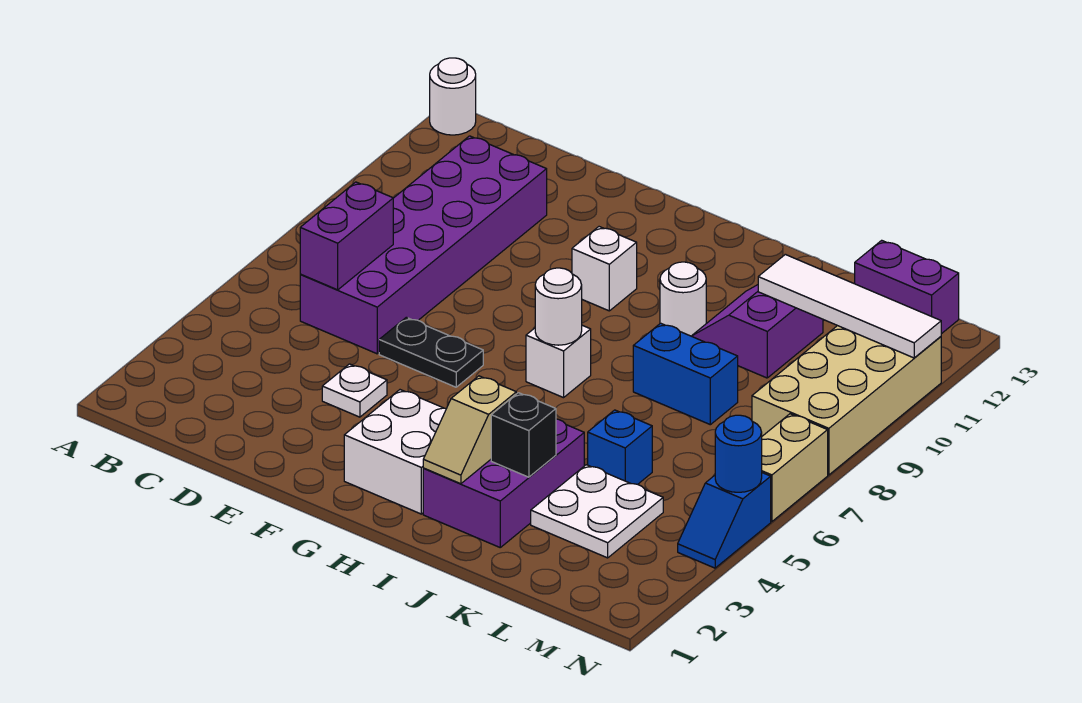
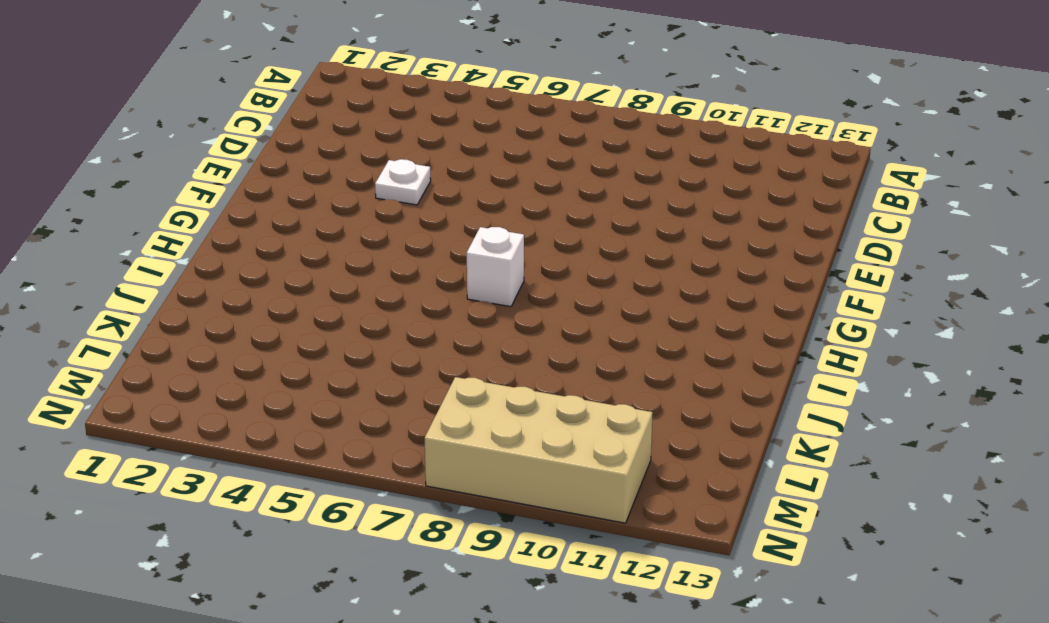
none -> white 1x1 round brick [430,58,476,135]
none -> purple 2x6 brick [300,136,547,354]
none -> black 1x2 plate [379,317,483,387]

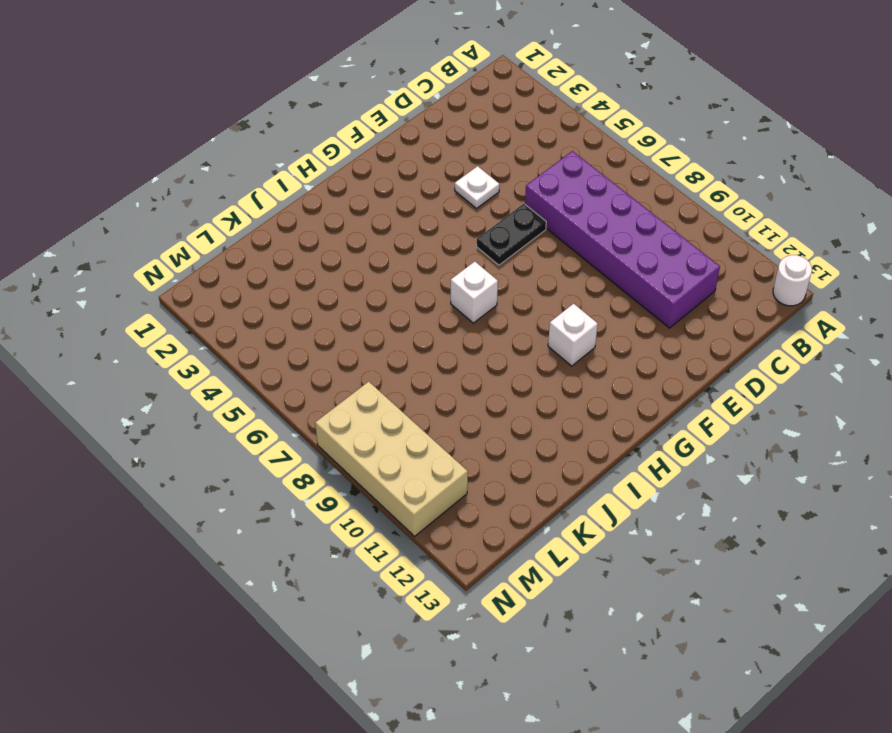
none -> white 2x2 brick [344,390,446,514]
none -> purple 2x3 brick [423,419,584,547]
none -> white 1x1 round brick [660,262,706,336]

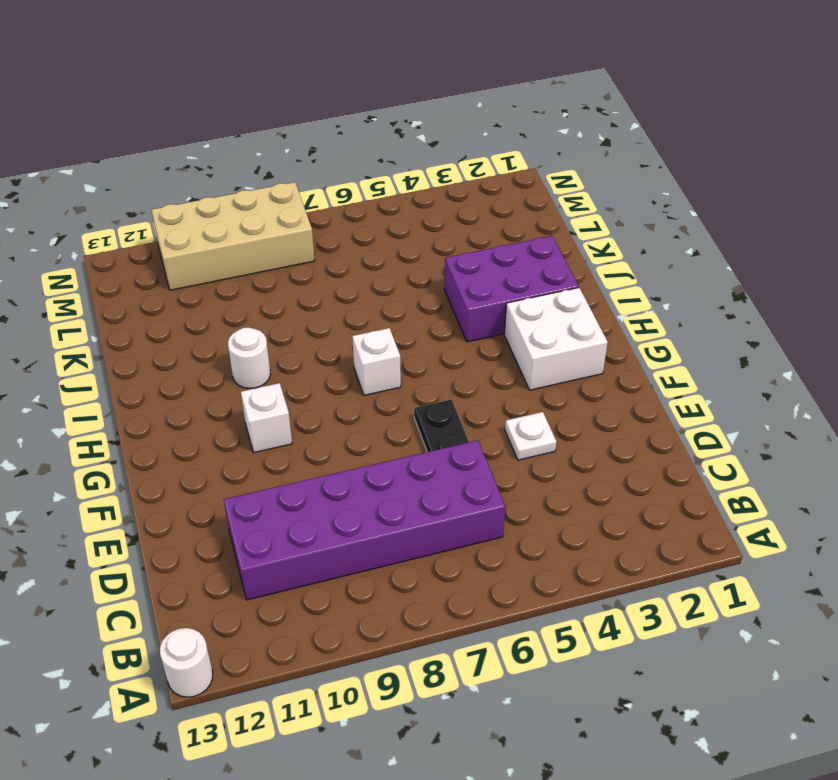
none -> blue 1x2 brick [633,323,738,425]
none -> purple 2x2 slope [692,285,823,378]
none -> white 2x2 plate [531,465,663,558]

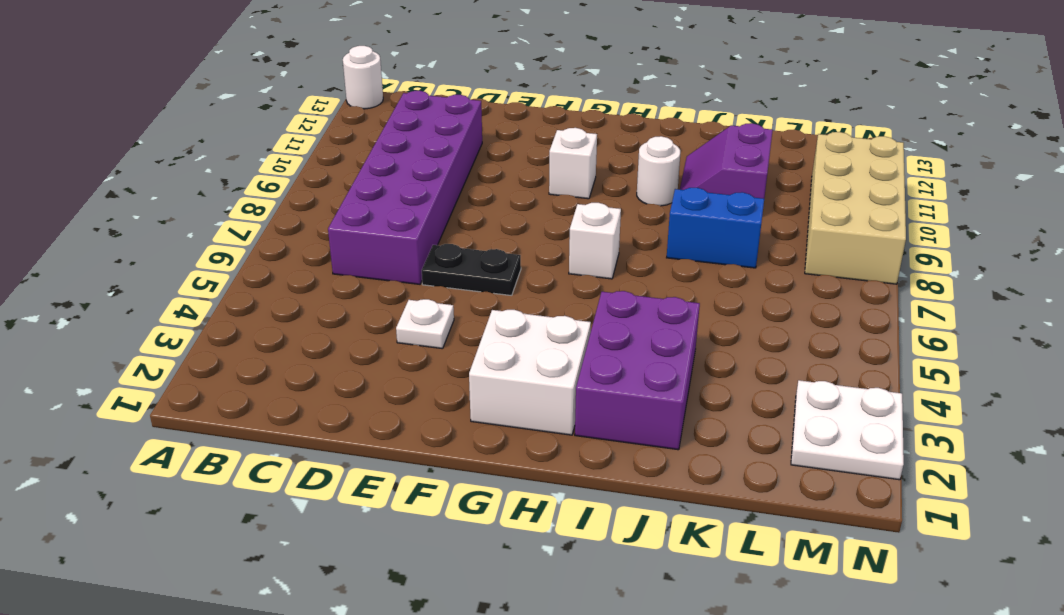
white 2x2 plate [791,380,904,480] -> white 2x2 plate moved to [531,465,663,558]
none -> blue 1x1 brick [588,410,652,484]
none -> purple 1x2 brick [855,240,959,334]
none -> blue 1x2 slope [678,473,771,568]

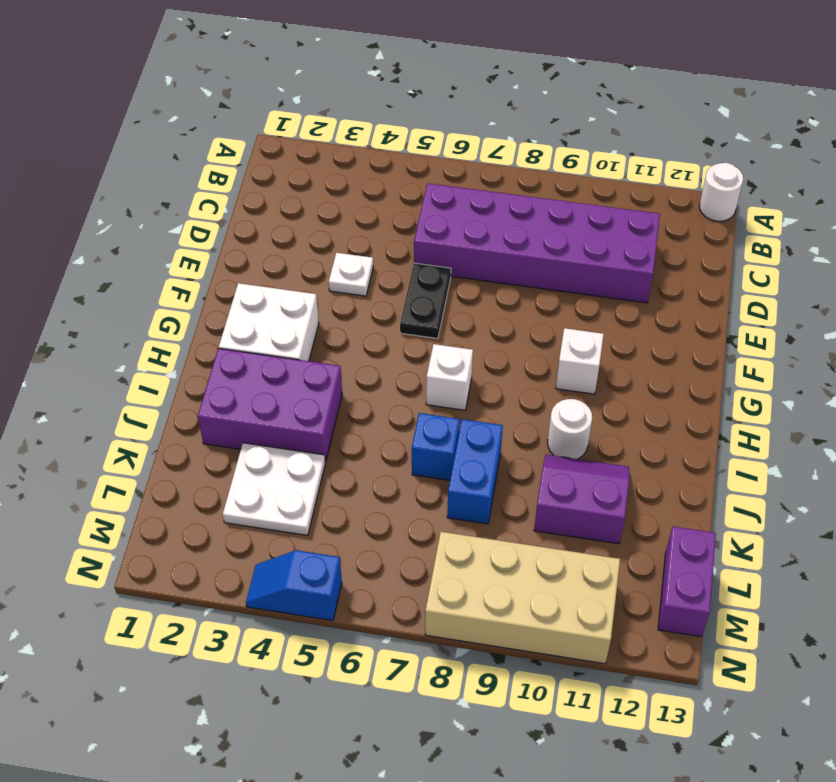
blue 1x1 brick [412,413,460,480] -> blue 1x1 brick moved to [588,410,652,484]
none -> tan 1x2 brick [762,414,828,522]
none -> purple 1x2 brick [300,182,393,290]
none -> white 1x1 round brick [535,268,582,345]

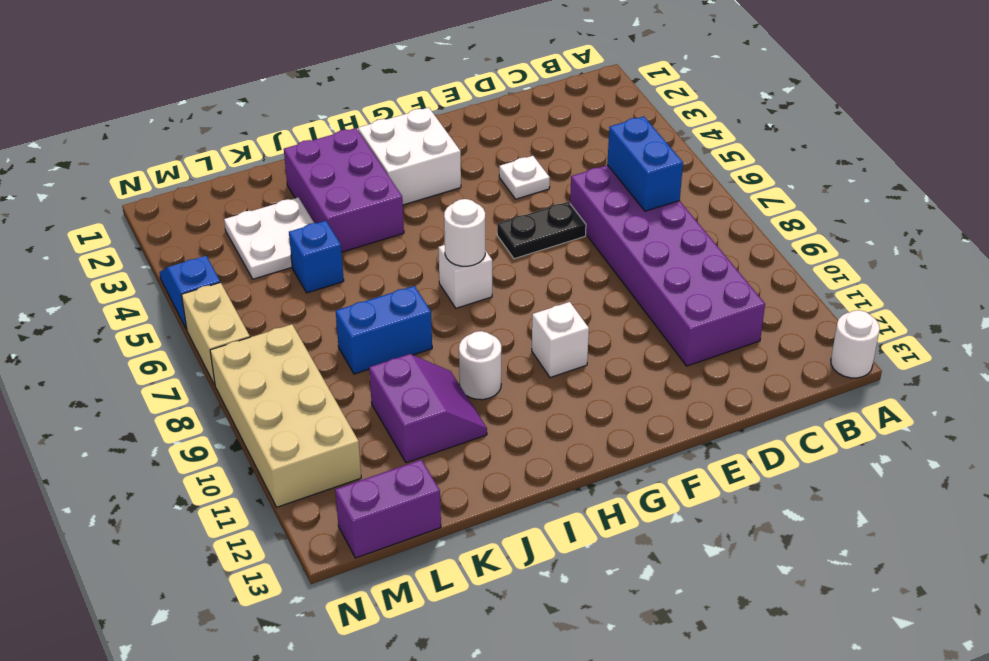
blue 1x2 brick [607,116,683,211] -> purple 1x2 brick [300,182,393,290]
none -> tan 1x2 slope [423,376,516,484]
none -> black 1x1 brick [491,393,556,477]
none -> white 1x4 tile [758,254,941,358]

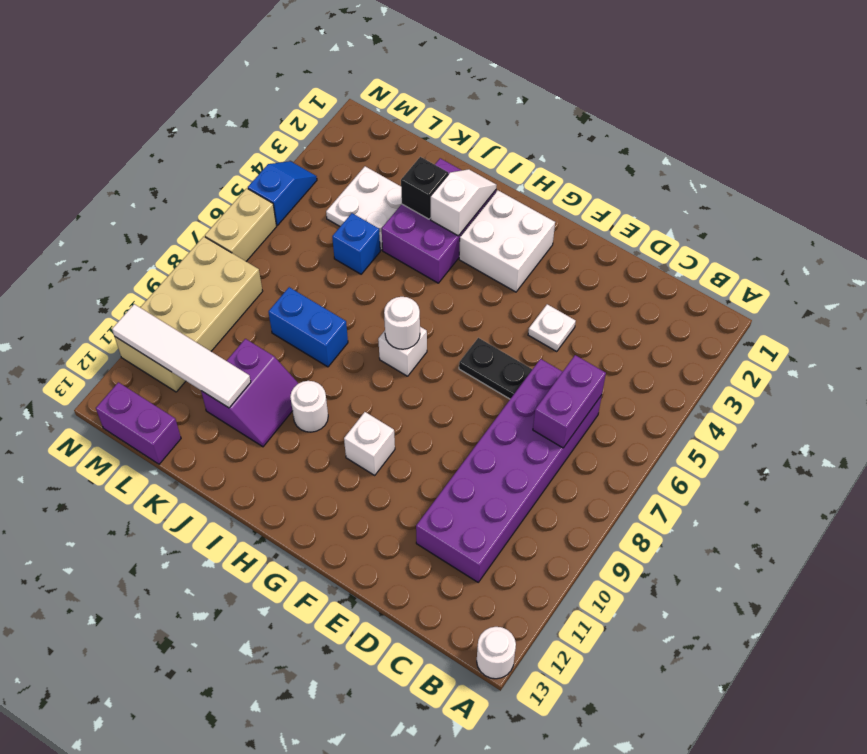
white 1x2 slope [431,169,497,236] -> tan 1x2 slope [423,376,516,484]
none -> blue 1x1 round brick [715,415,762,492]

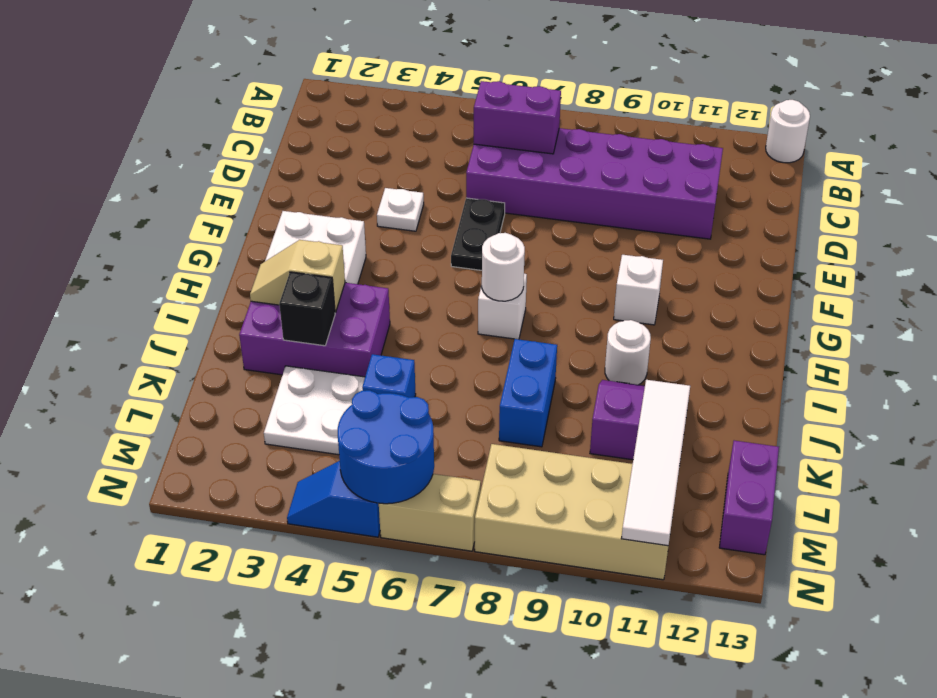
blue 2x2 round brick [338,390,434,504] -> blue 1x1 round brick [715,415,762,492]

